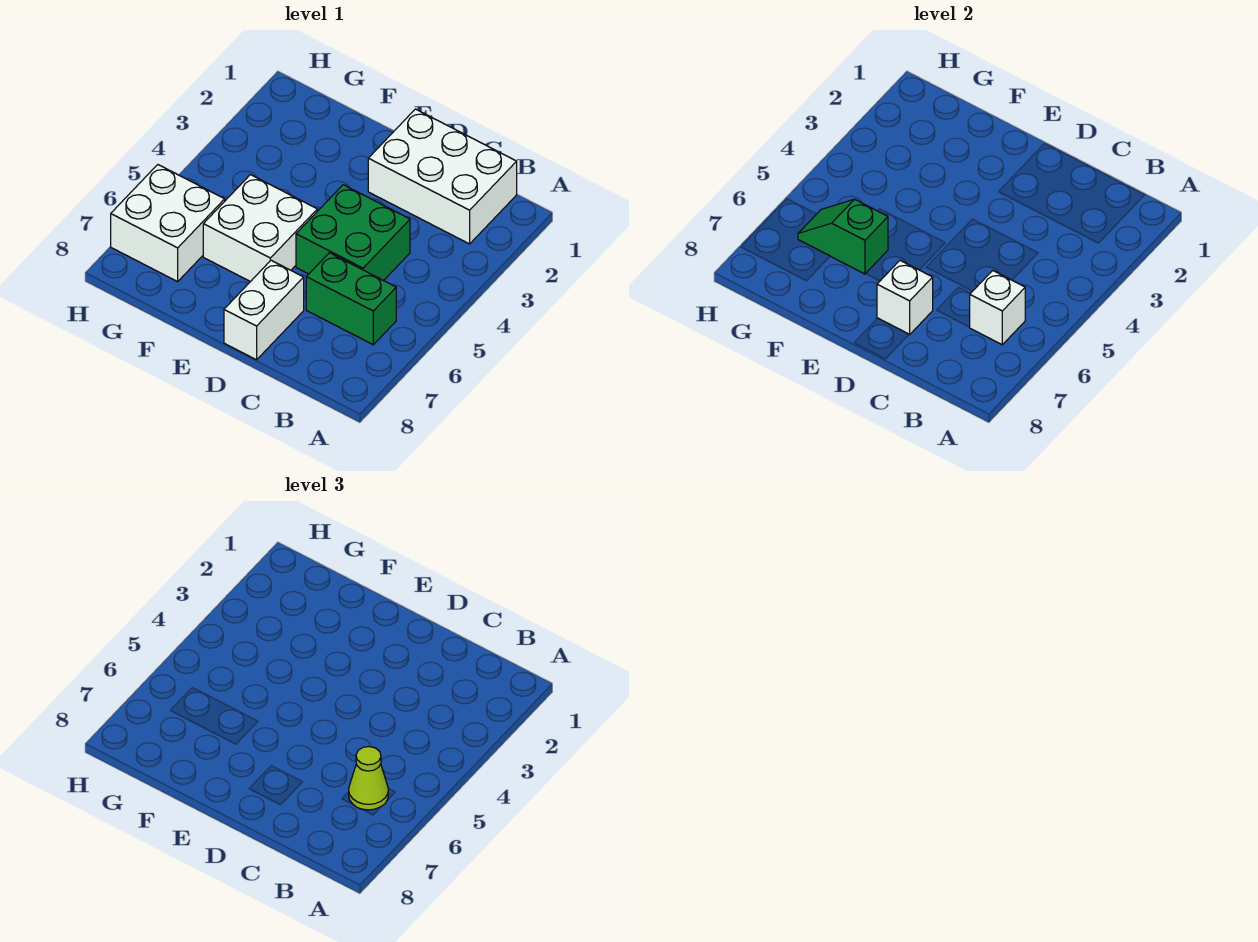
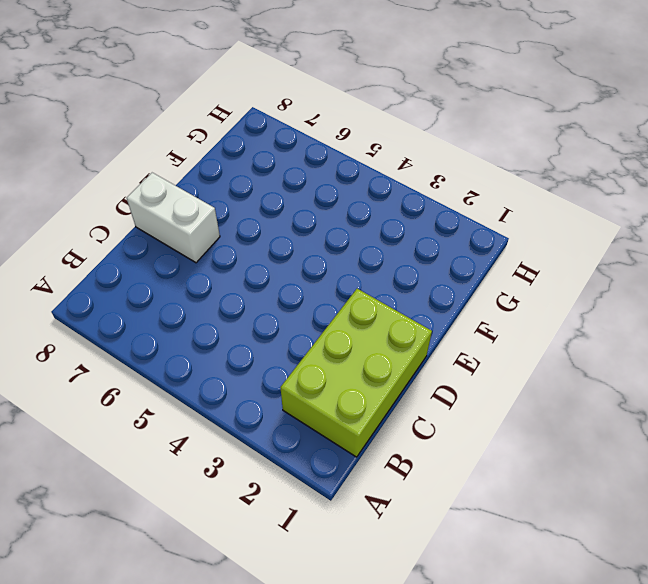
lime 2x3 brick [280,289,432,457] -> white 2x3 brick [368,109,517,244]
none -> green 1x2 brick [306,253,396,345]
none -> green 2x2 brick [296,185,410,281]

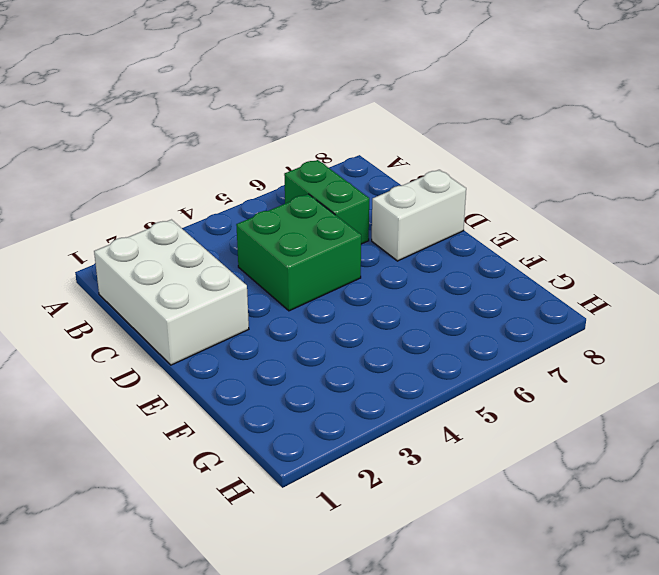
none -> white 2x2 brick [203,175,317,282]
none -> white 2x2 brick [111,165,225,282]

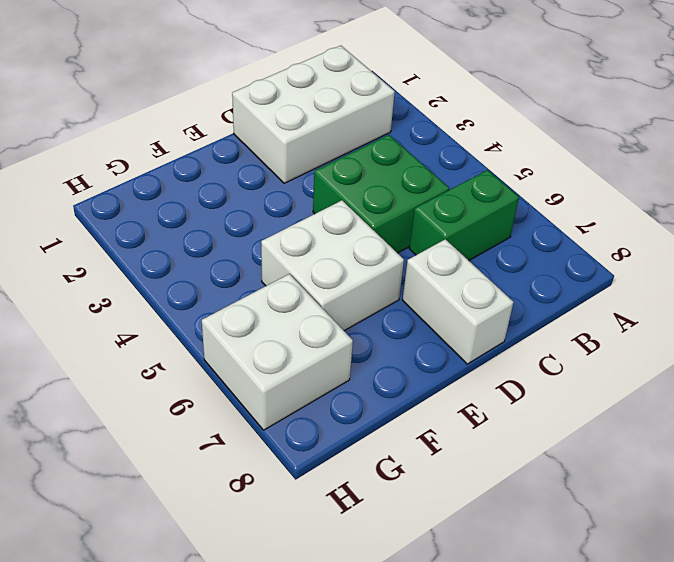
none -> white 1x1 brick [970,270,1025,345]
none -> white 1x1 brick [877,260,933,335]

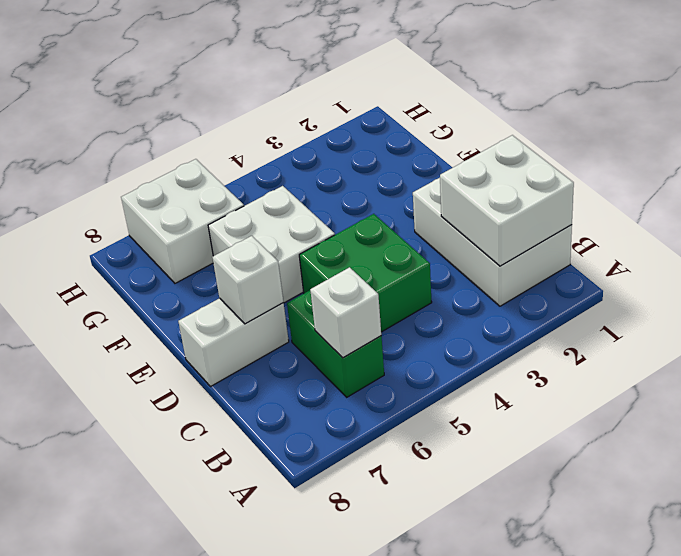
white 2x2 brick [440,135,574,266] -> none
none -> green 1x2 slope [798,199,888,274]
none -> lime 1x1 cone [349,747,388,810]

